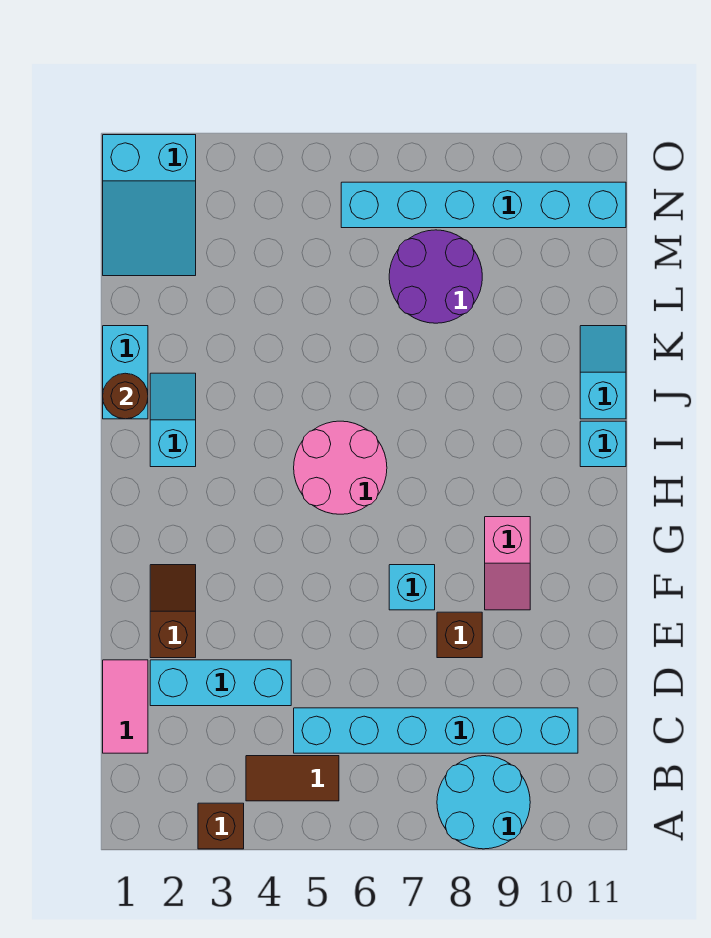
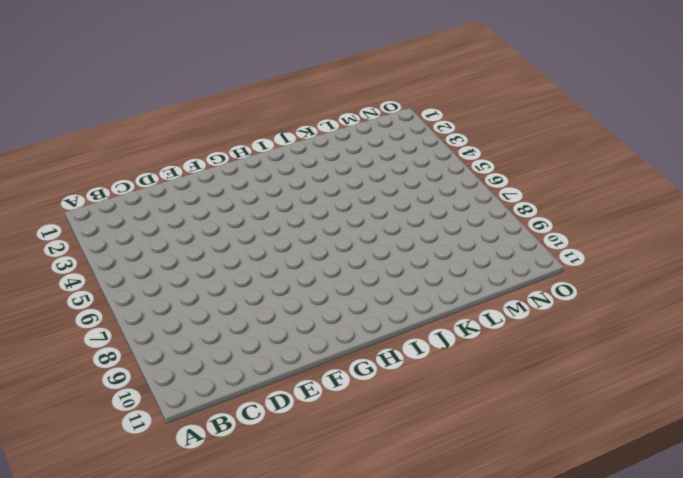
none -> brown 1x1 brick [198,803,244,849]
none -> cyan 2x2 round brick [437,756,530,849]
none -> brown 1x2 tile [246,756,339,801]

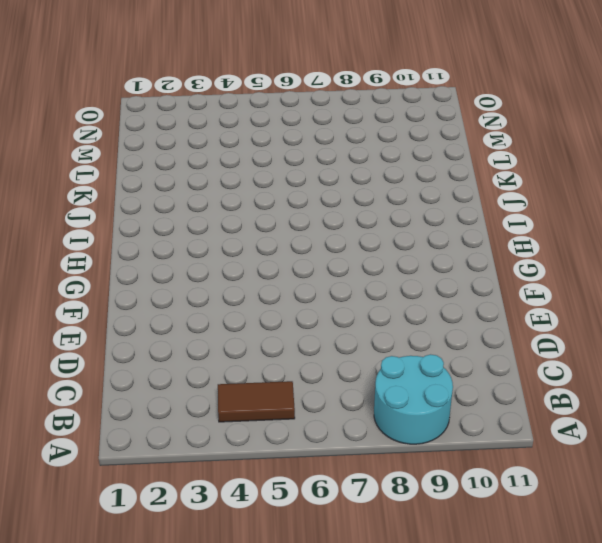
none -> brown 1x1 brick [198,803,244,849]
none -> pink 1x2 tile [103,660,148,753]
none -> cyan 1x6 brick [294,708,578,753]

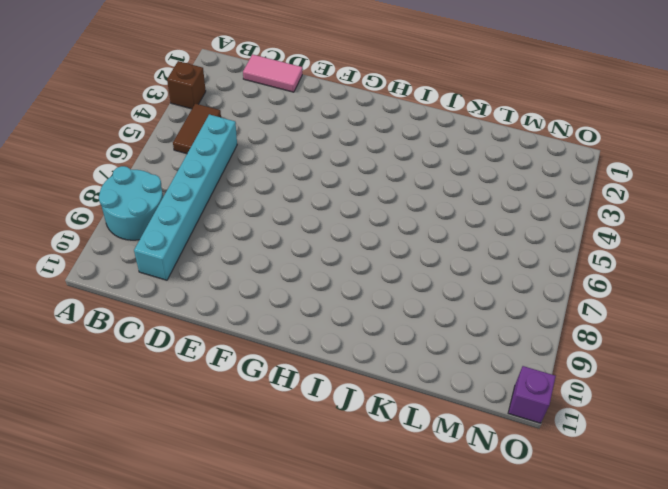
purple 1x1 brick [508,366,556,423] -> none
none -> cyan 1x3 brick [150,660,291,706]
none -> brown 1x2 slope [150,565,196,658]
none -> brown 1x1 brick [437,612,482,658]

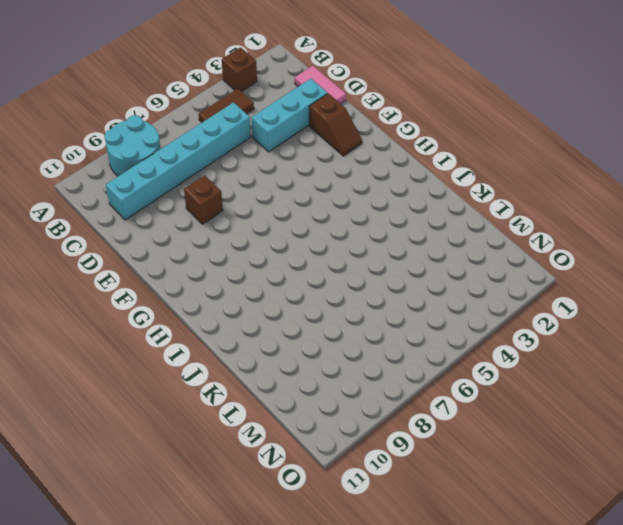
none -> cyan 1x1 brick [389,565,435,610]
none -> pink 1x2 slope [485,517,530,610]
none -> pink 2x2 round brick [294,421,387,514]

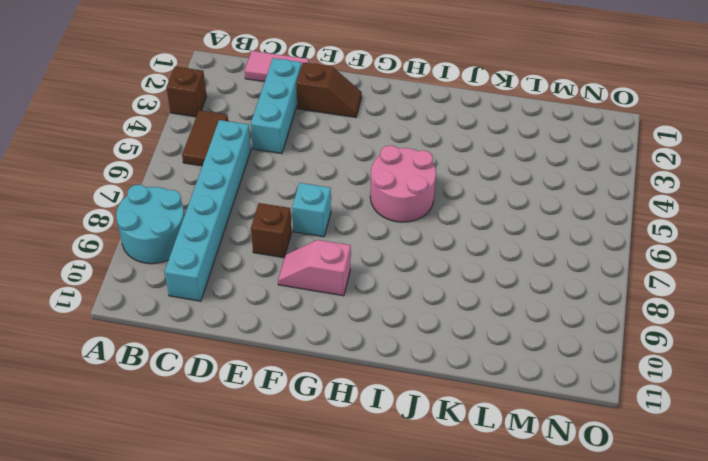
none -> cyan 1x2 slope [150,373,196,467]
none -> cyan 1x1 brick [580,421,626,467]
none -> cyan 1x2 brick [103,326,148,419]

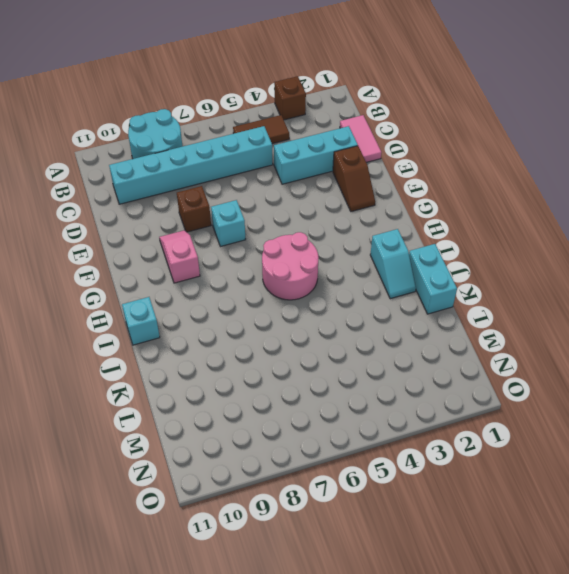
none -> cyan 1x2 slope [580,326,626,419]
none -> purple 2x2 round brick [389,230,482,323]
none -> cyan 2x3 slope [103,135,196,276]

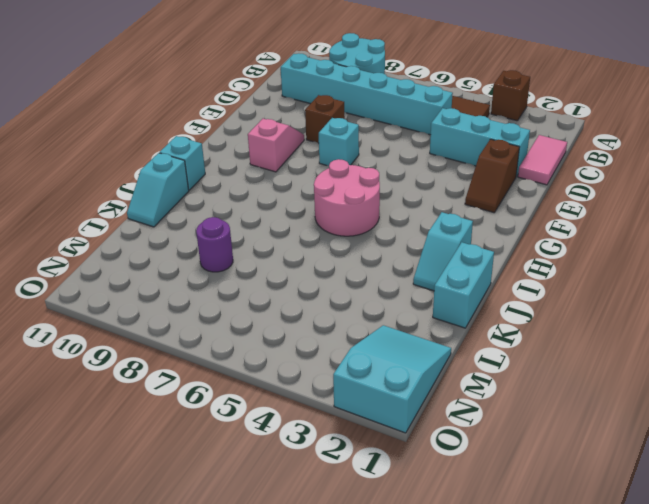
purple 1x1 round brick [196,217,233,272] -> purple 2x2 round brick [389,230,482,323]
none -> cyan 1x6 brick [341,182,626,228]
none -> brown 1x1 round brick [103,373,148,419]

